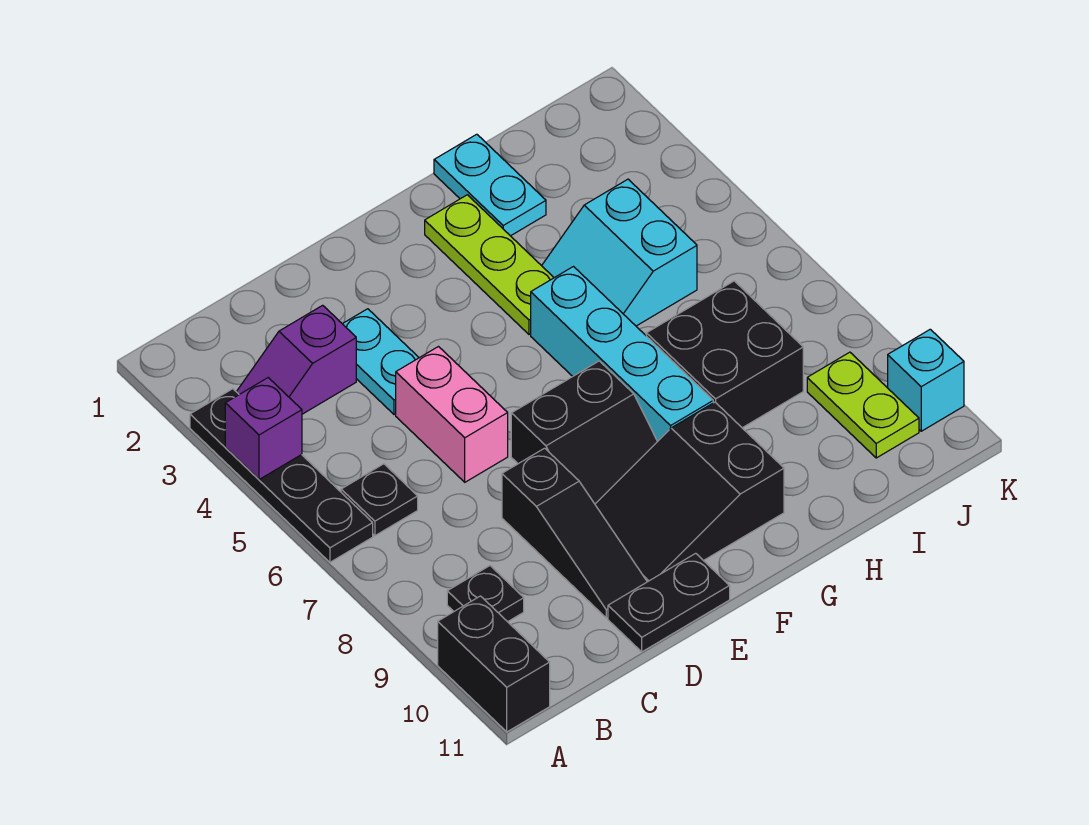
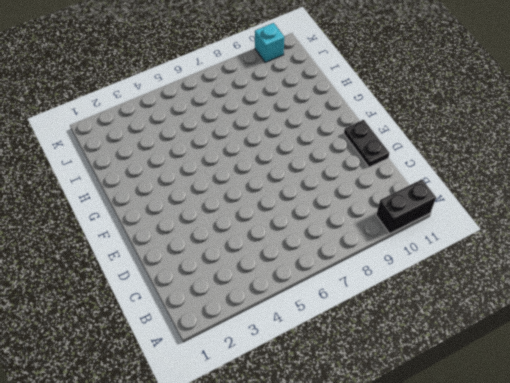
none -> black 1x4 plate [190,389,373,562]
none -> purple 1x2 slope [237,305,356,414]
none -> black 1x1 plate [341,464,418,536]

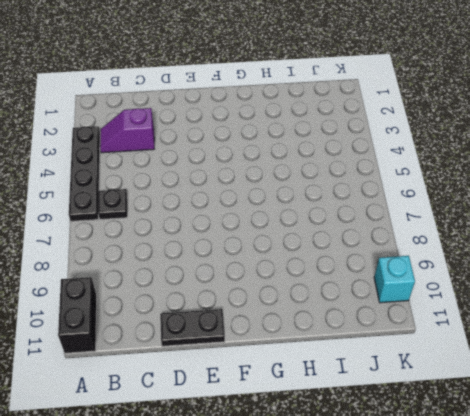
none -> black 1x1 plate [447,566,524,622]
none -> cyan 1x2 plate [343,309,419,415]
none -> pink 1x2 brick [396,347,508,482]

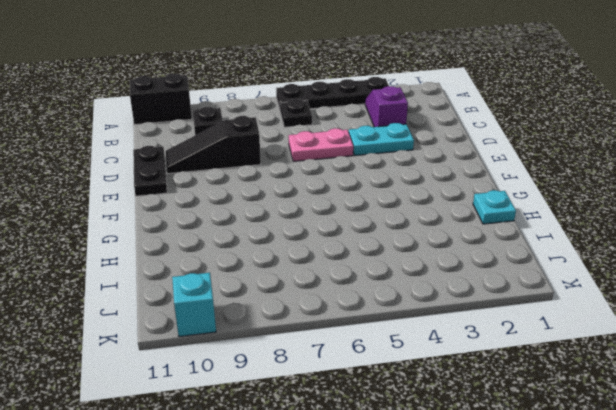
pink 1x2 plate [289,128,353,161] -> pink 1x2 brick [396,347,508,482]
cyan 1x1 plate [473,190,516,224] -> cyan 1x2 plate [434,134,546,236]
none -> black 2x2 slope [511,361,657,504]
none -> black 2x3 slope [595,402,784,582]
none -> lime 1x3 plate [425,195,554,334]

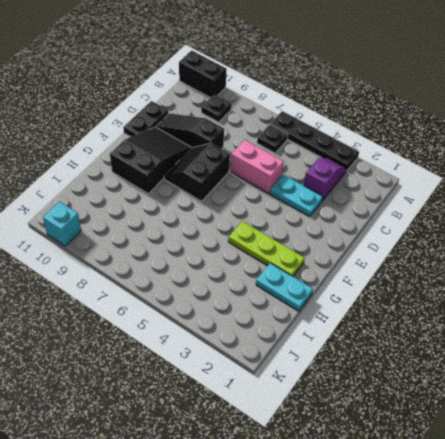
none -> cyan 1x4 brick [531,267,713,442]
none -> cyan 2x2 slope [542,179,697,326]
none -> black 2x2 brick [646,281,803,428]

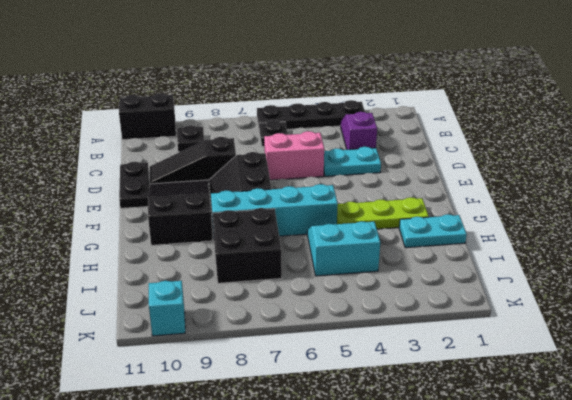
none -> lime 1x2 plate [807,352,919,458]
none -> purple 1x1 brick [225,378,302,480]

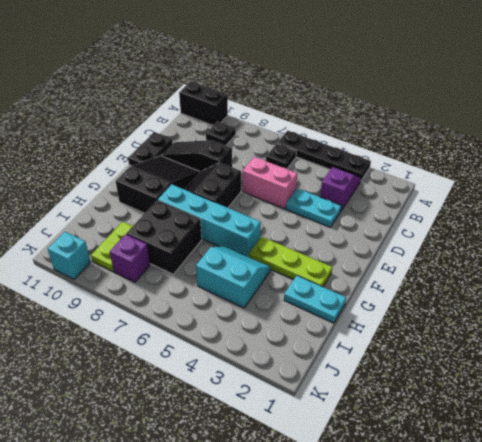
lime 1x2 plate [91,222,133,272] -> lime 1x2 plate turned to [807,352,919,458]
purple 1x1 brick [110,234,150,282] -> purple 1x1 brick moved to [225,378,302,480]

